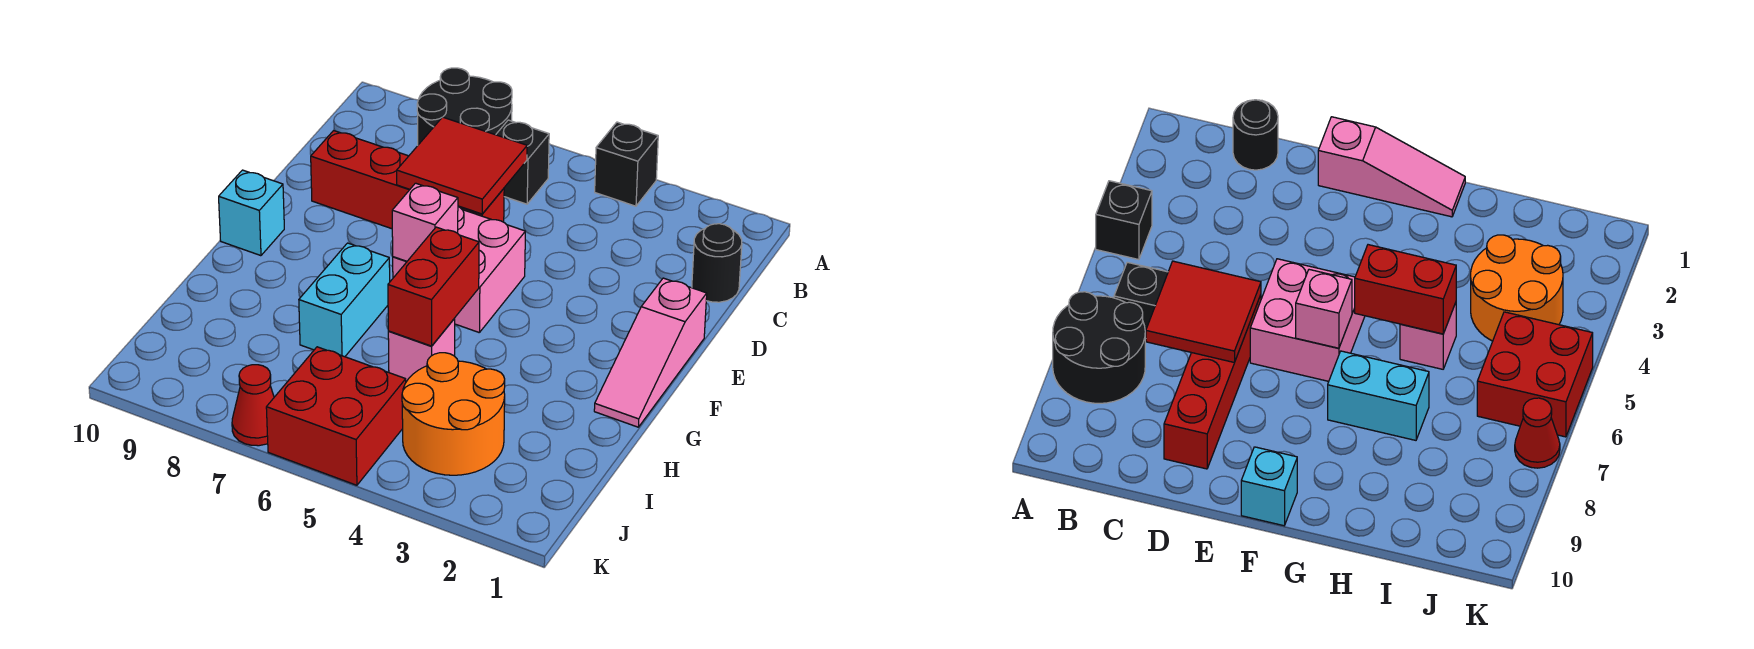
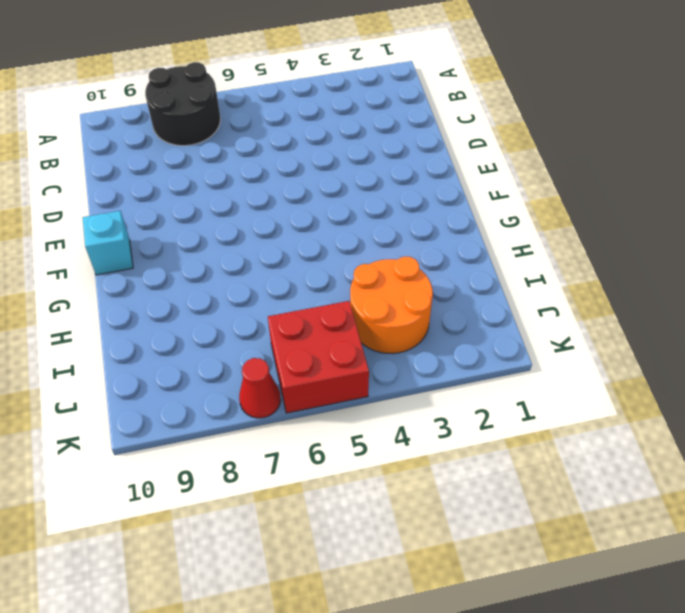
none -> black 1x1 brick [595,122,658,206]
none -> black 1x1 brick [496,120,549,204]
none -> black 1x1 round brick [692,224,742,302]

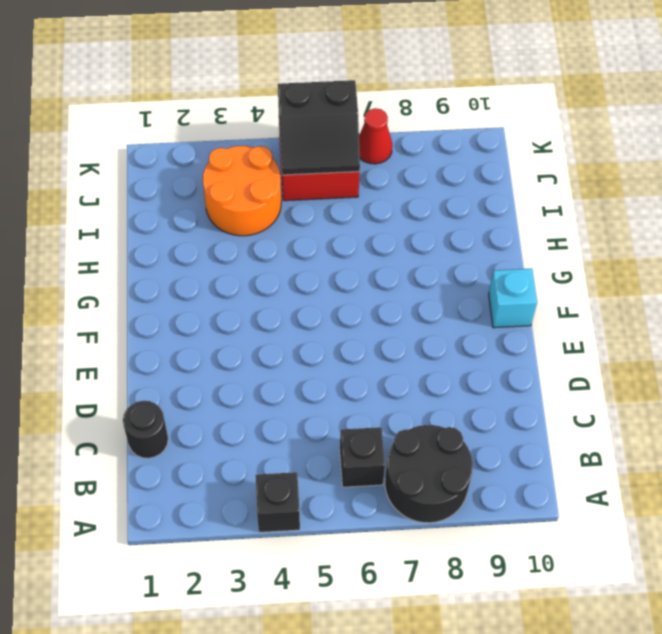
black 2x2 slope [278,80,360,175] -> none
none -> red 1x4 brick [311,131,504,229]
none -> pink 1x3 slope [594,278,707,427]
none -> pink 2x2 brick [393,207,525,332]

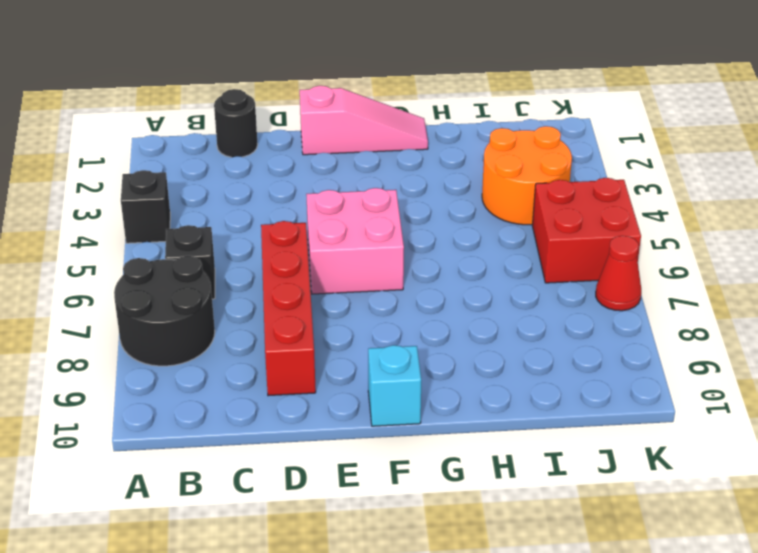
none -> cyan 1x2 brick [299,243,390,357]
none -> pink 1x1 brick [388,318,455,382]
none -> red 2x2 tile [397,117,527,214]

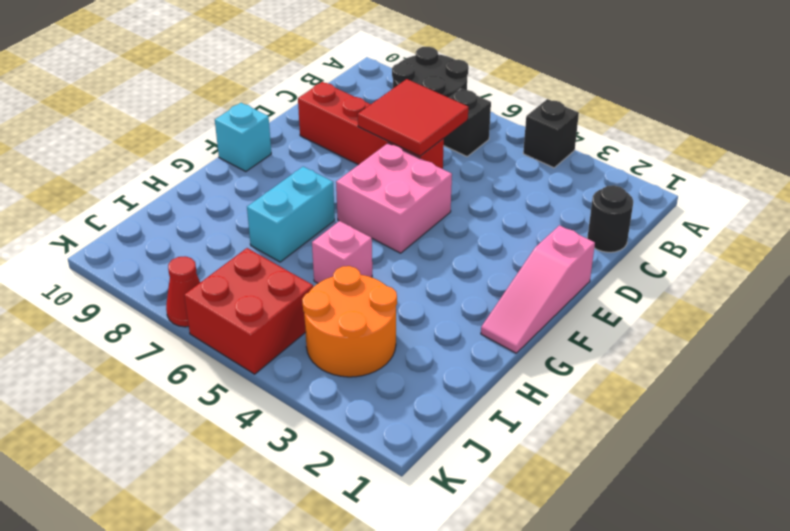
none -> pink 1x1 brick [392,183,458,261]
none -> red 1x2 brick [388,227,479,346]

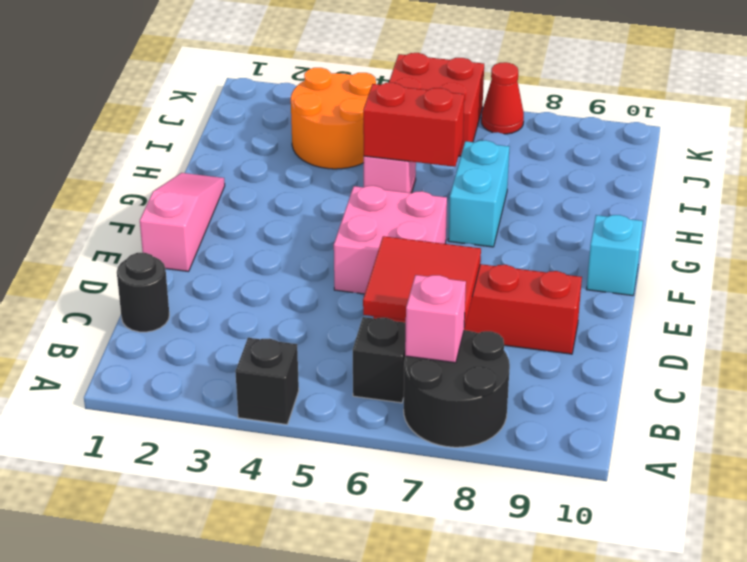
pink 1x1 brick [405,275,466,363] -> pink 1x1 brick moved to [392,183,458,261]
red 1x2 brick [363,83,464,167] -> red 1x2 brick turned to [388,227,479,346]

